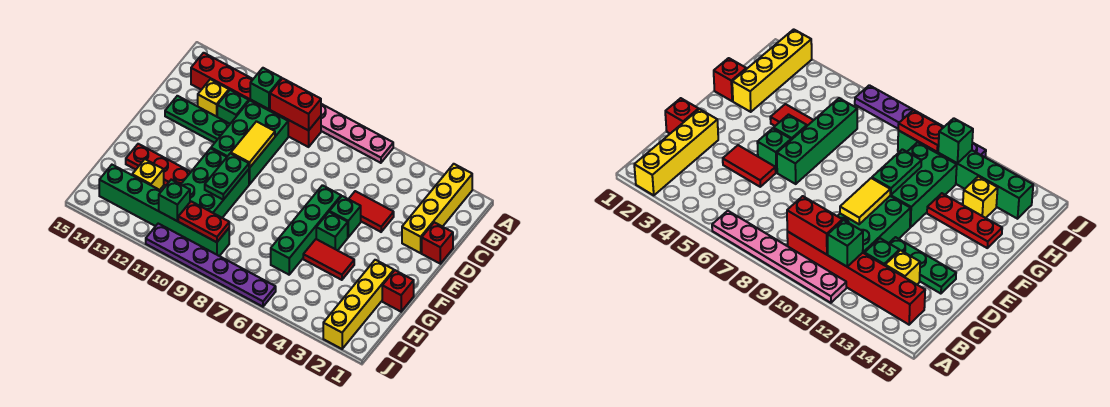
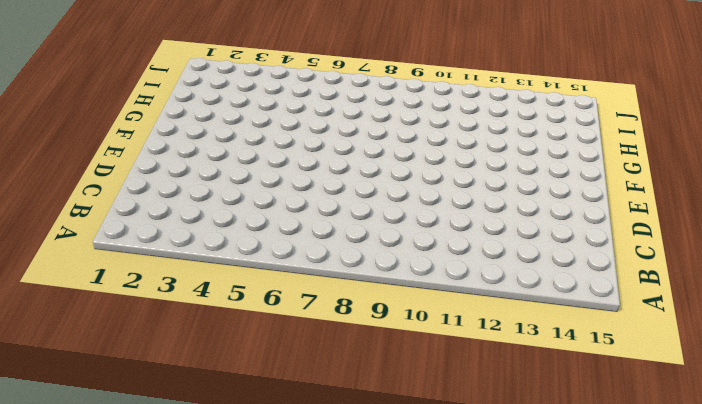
none -> yellow 1x4 brick [402,164,472,253]
none -> pink 1x6 plate [321,104,393,163]
none -> red 1x6 brick [191,53,321,147]

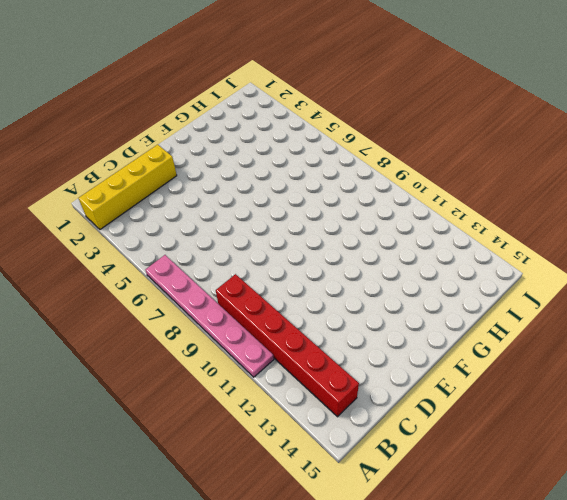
none -> green 2x3 brick [211,101,288,184]
none -> green 1x1 brick [217,90,249,124]
none -> yellow 1x1 brick [198,79,229,116]

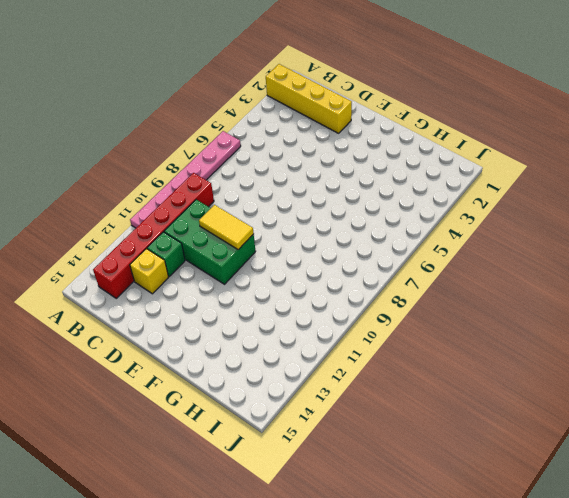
none -> red 1x1 brick [422,222,453,264]
none -> red 1x2 tile [349,191,394,232]
none -> green 1x3 plate [165,96,230,143]

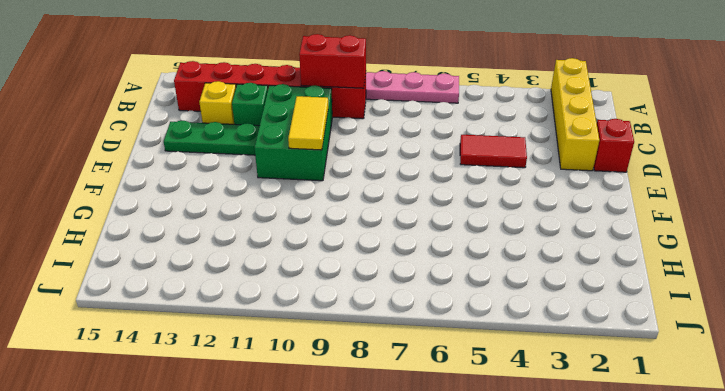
none -> green 1x1 brick [330,196,361,237]
none -> green 1x4 brick [271,185,341,275]
none -> green 1x1 brick [316,212,348,250]

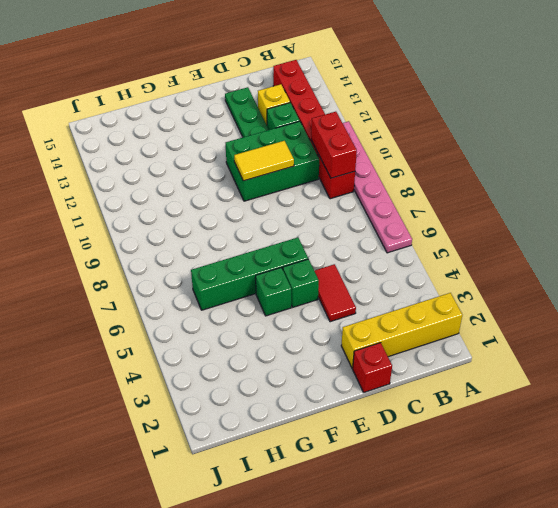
none -> green 2x3 brick [181,148,249,218]
none -> red 1x1 brick [382,270,414,312]
none -> yellow 1x4 brick [323,260,394,349]

